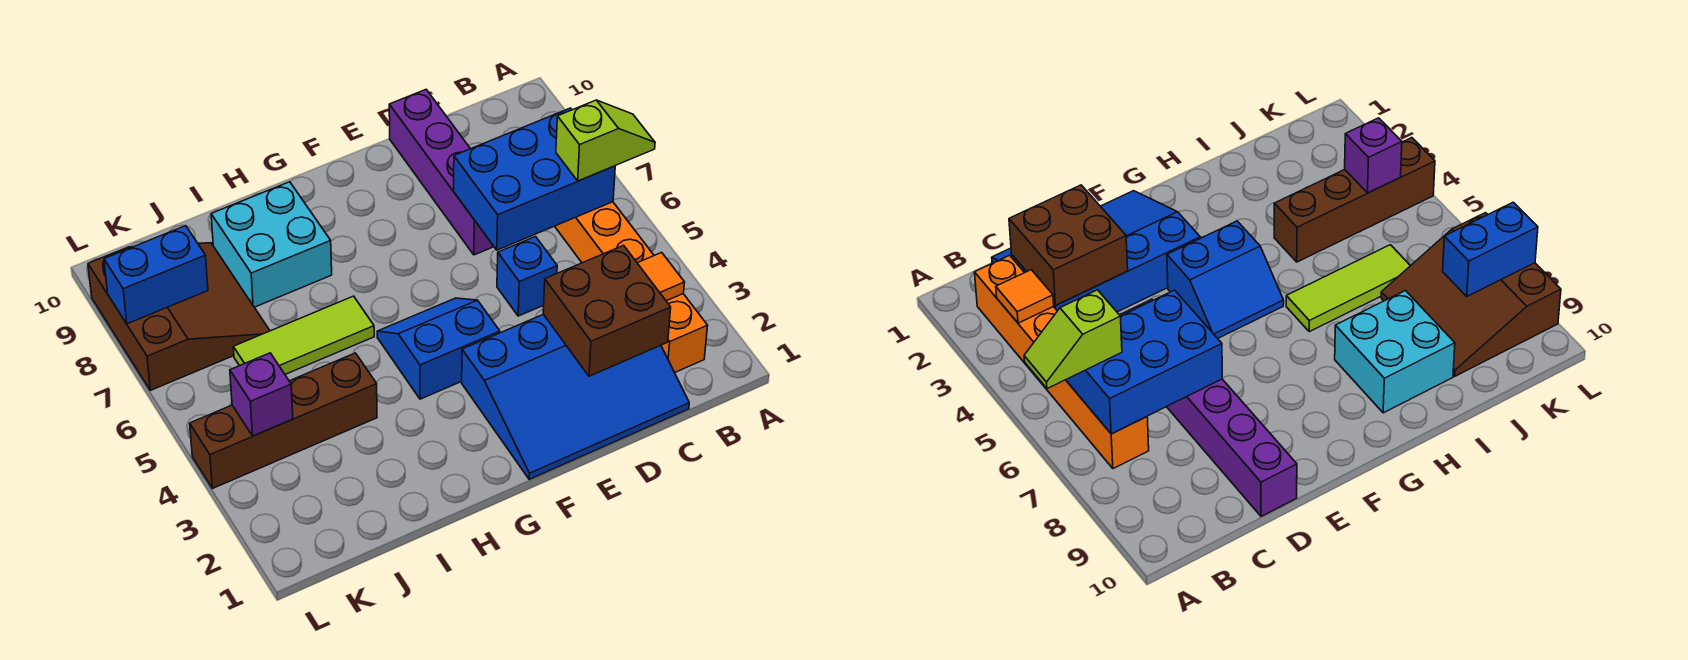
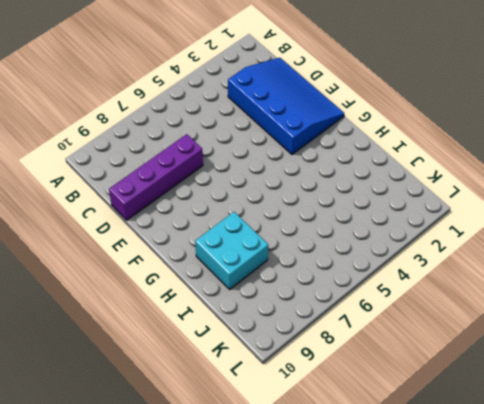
none -> orange 1x6 brick [555,202,708,373]
none -> blue 1x1 brick [497,237,557,316]
none -> blue 2x2 slope [377,298,500,399]

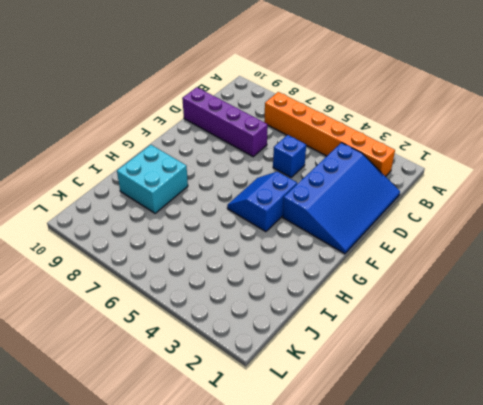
none -> lime 1x3 tile [233,296,374,374]
none -> brown 1x4 brick [190,353,377,488]
none -> brown 3x3 slope [88,243,270,390]

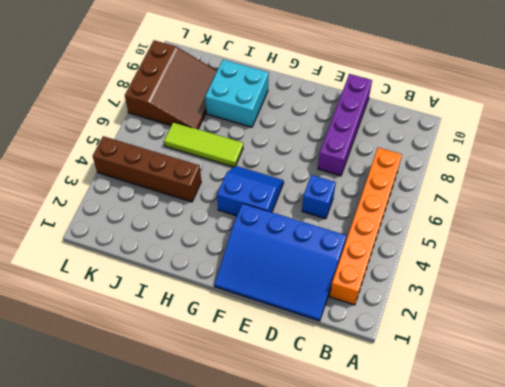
none -> orange 1x1 tile [638,252,685,301]
none -> blue 2x3 brick [454,108,615,250]
none -> brown 2x2 brick [543,245,671,376]

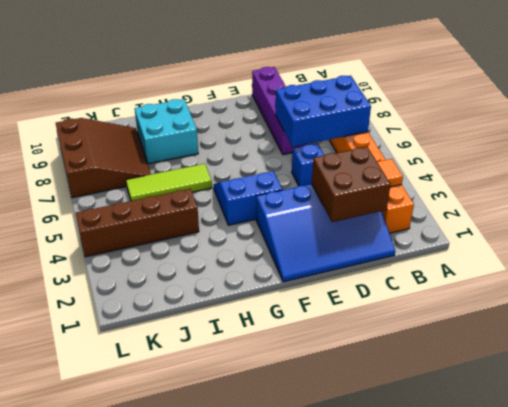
none -> purple 1x1 brick [230,353,293,436]
none -> blue 1x2 brick [104,226,208,324]
none -> lime 1x2 slope [556,100,655,181]

